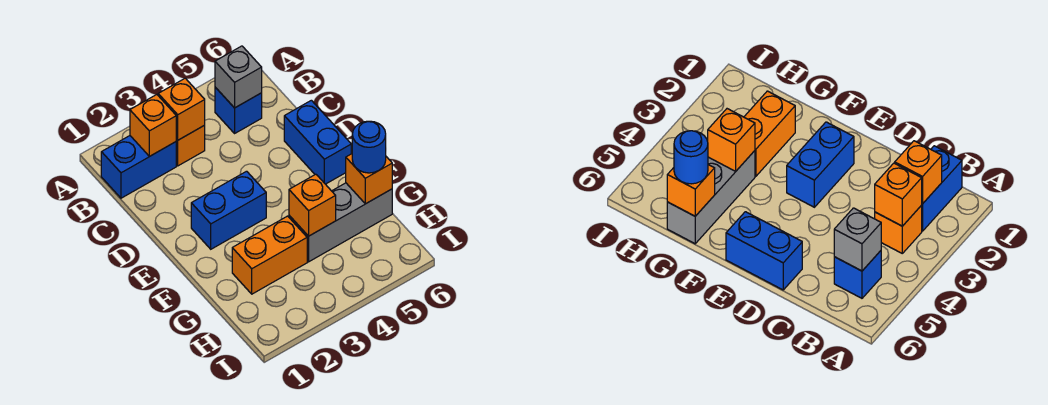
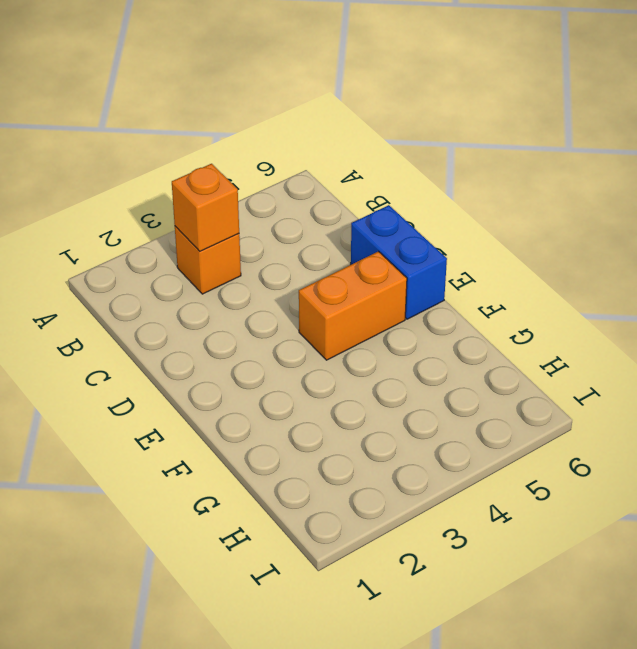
orange 1x2 brick [299,252,407,360] -> orange 1x2 brick moved to [232,216,307,294]
none -> blue 1x2 brick [101,136,176,198]
none -> blue 1x1 brick [215,87,262,133]
none -> blue 1x2 brick [191,171,266,249]

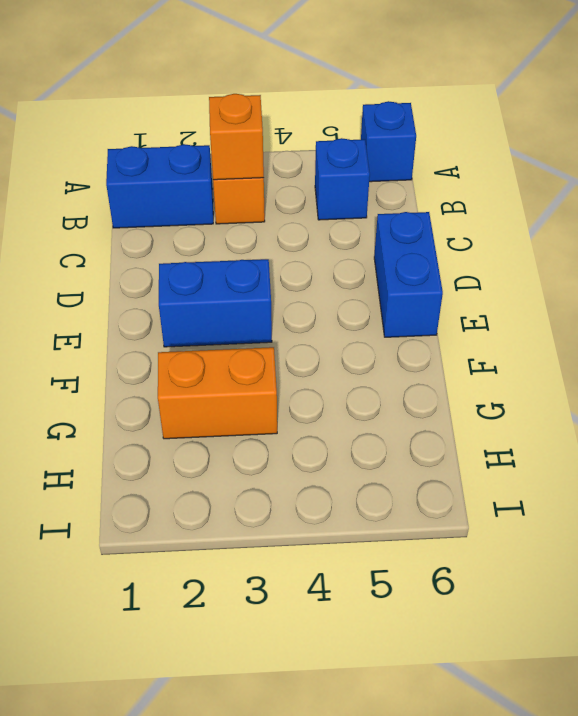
blue 1x1 brick [361,101,416,182] -> none
none -> grey 1x3 brick [289,183,392,262]
none -> orange 1x1 brick [130,95,176,156]
none -> grey 1x1 brick [215,46,262,108]

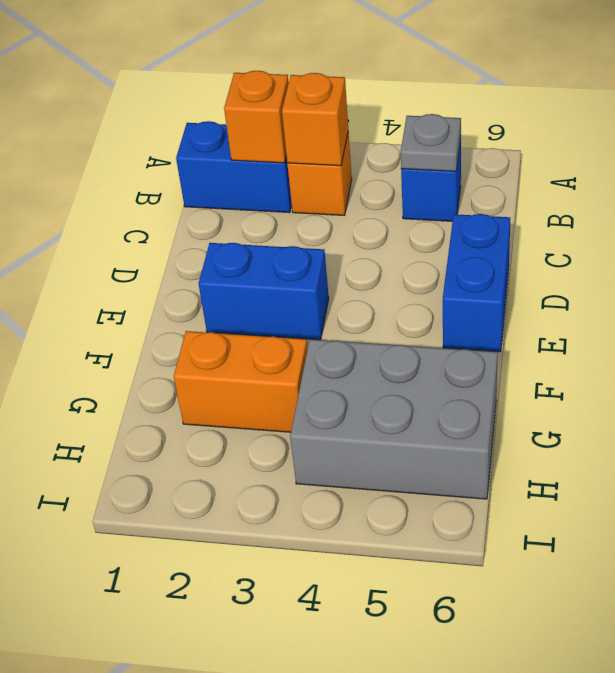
grey 1x1 plate [401,114,461,171] -> grey 1x1 brick [215,46,262,108]
grey 2x3 brick [290,339,498,499] -> grey 1x3 brick [289,183,392,262]
none -> orange 1x1 brick [289,174,336,236]
none -> orange 1x1 brick [346,154,392,204]
none -> blue 1x1 round brick [352,121,386,173]

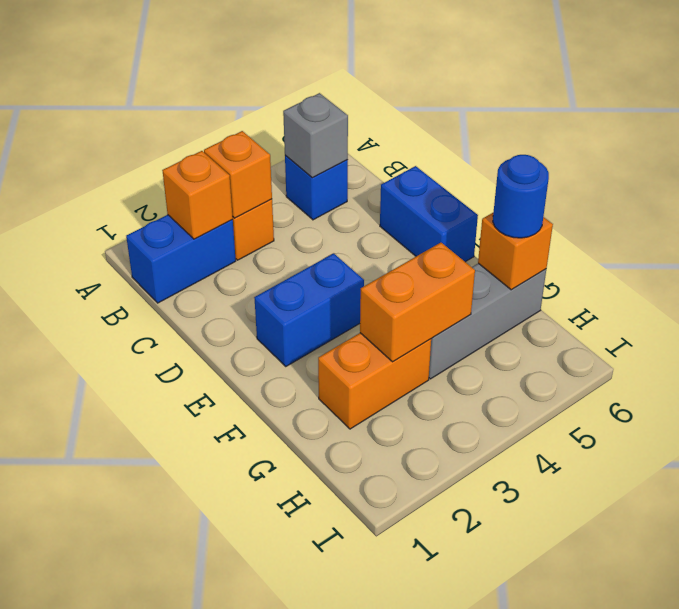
orange 1x2 brick [360,243,475,362] -> orange 1x1 brick [289,174,336,236]

